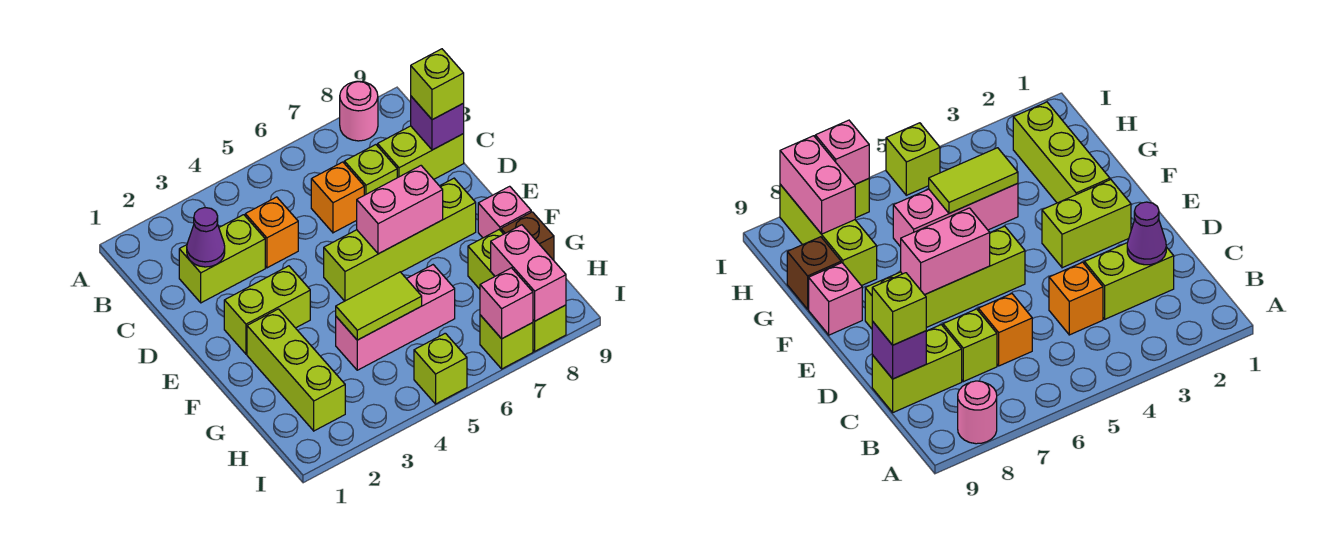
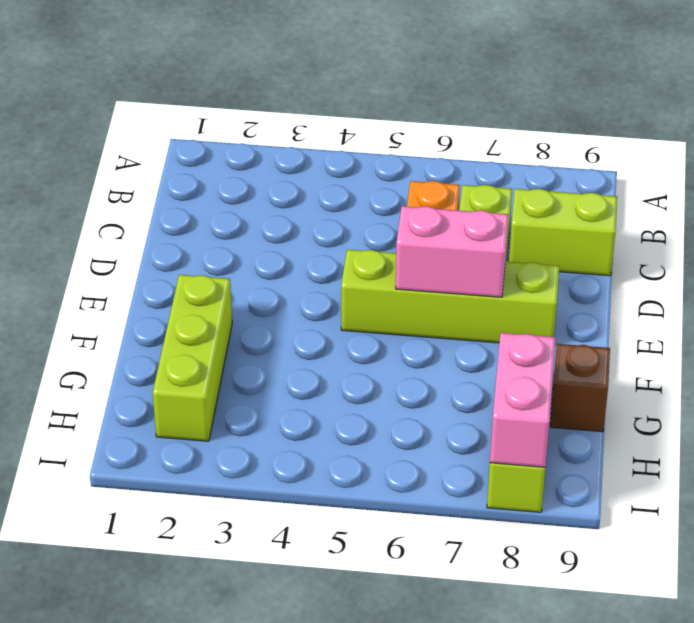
none -> pink 1x1 round brick [340,81,378,141]
none -> lime 1x2 brick [179,215,265,303]
none -> orange 1x1 brick [245,197,298,268]

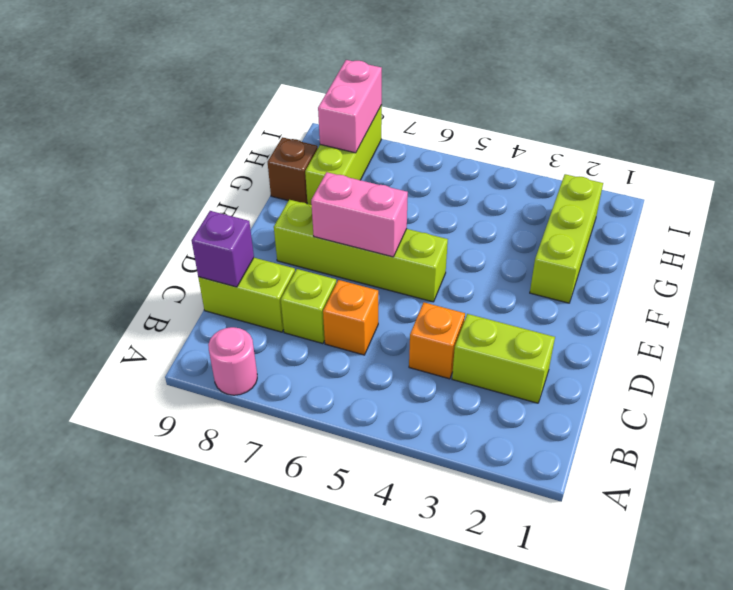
none -> lime 1x2 brick [224,266,310,354]
none -> pink 1x1 brick [478,186,531,238]
none -> pink 1x3 brick [336,265,455,370]

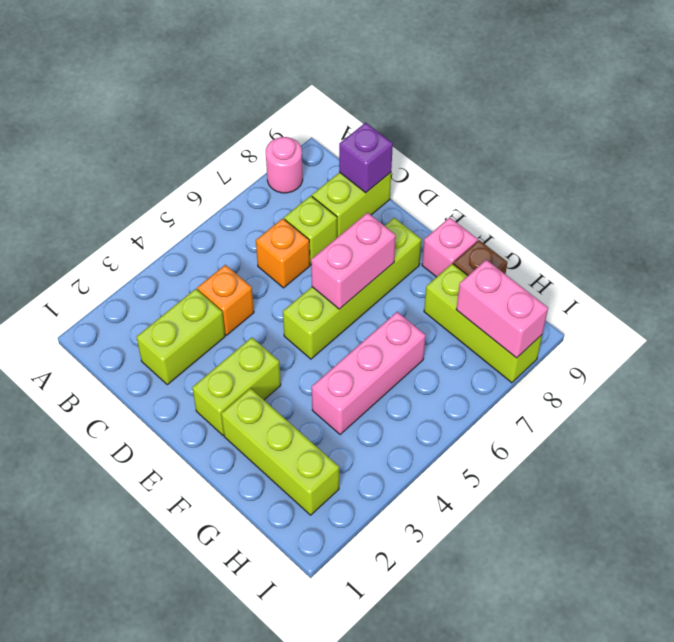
none -> lime 1x1 brick [414,333,467,404]
none -> lime 1x1 brick [480,315,533,369]
none -> purple 1x1 cone [187,208,225,267]

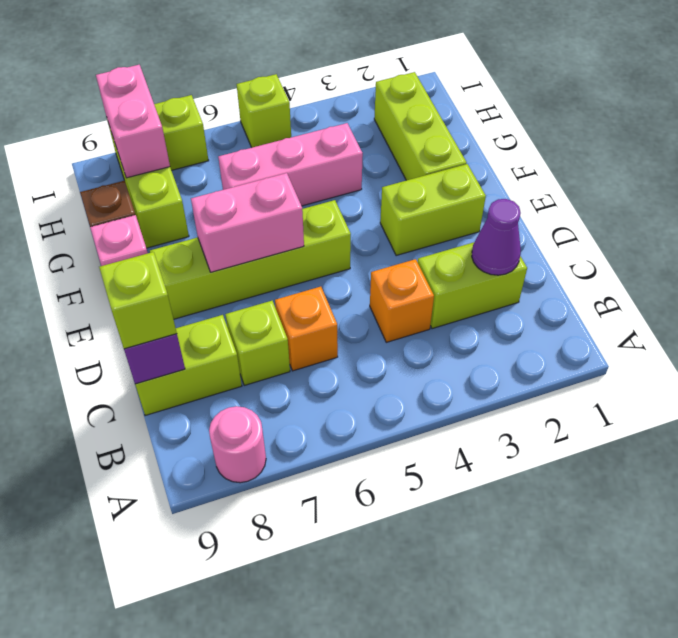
none -> lime 1x2 tile [336,272,422,340]
none -> pink 1x1 brick [480,268,533,339]

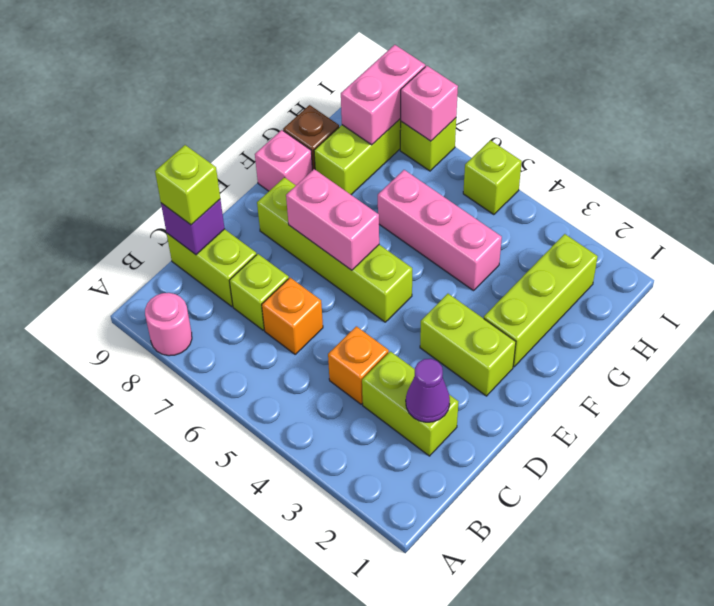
none -> lime 1x2 tile [336,272,422,340]

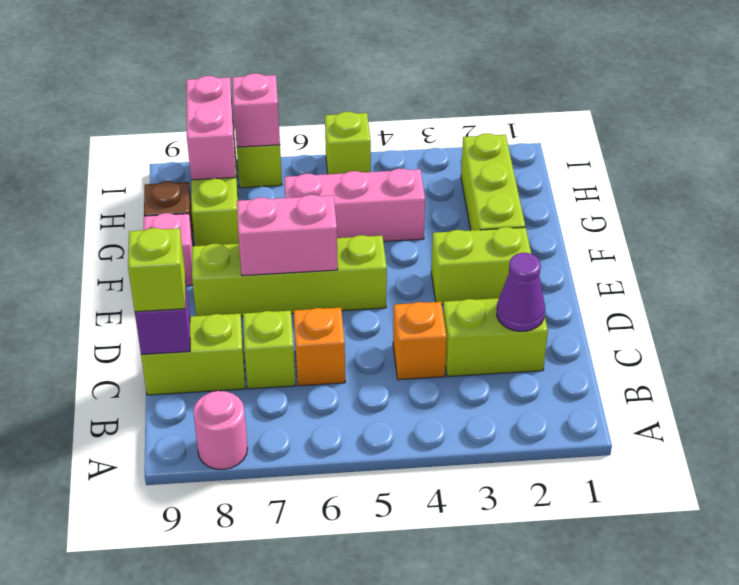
none -> lime 1x2 tile [336,272,422,340]

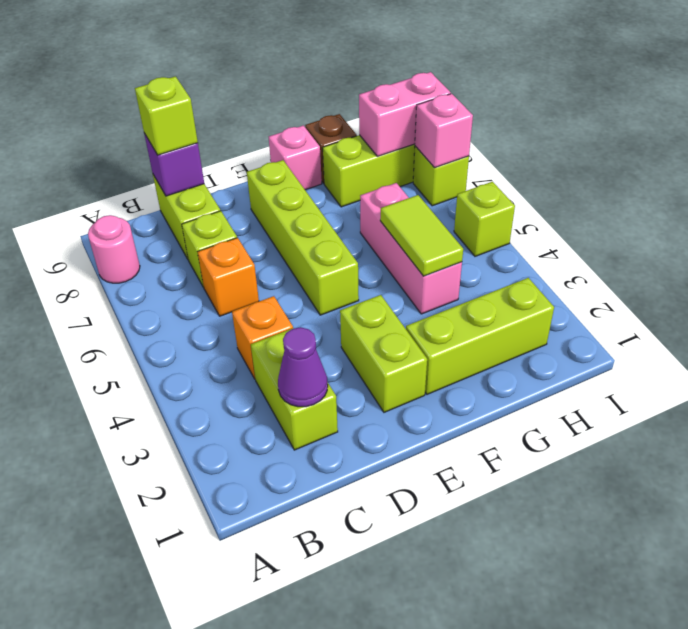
none -> pink 1x2 brick [357,166,443,254]

